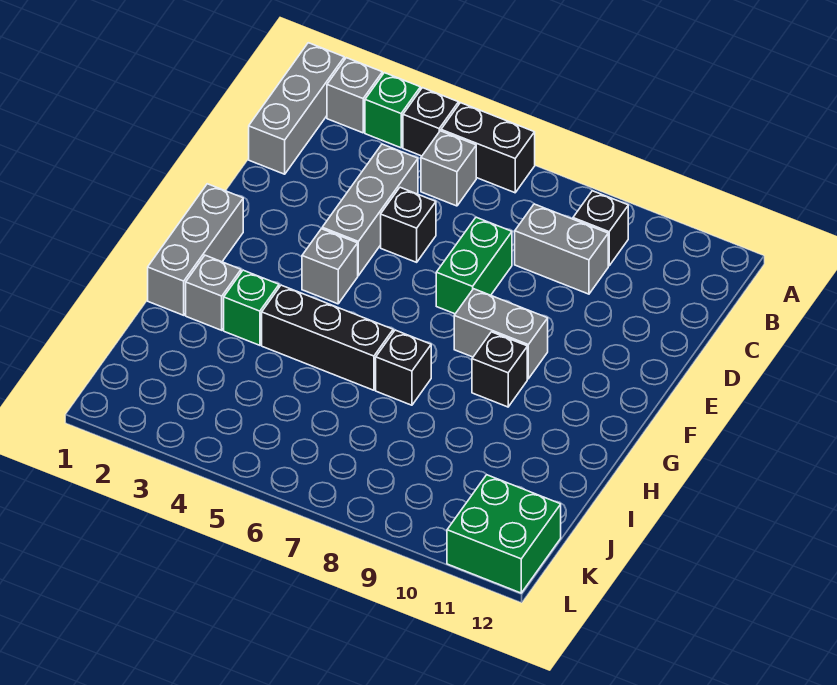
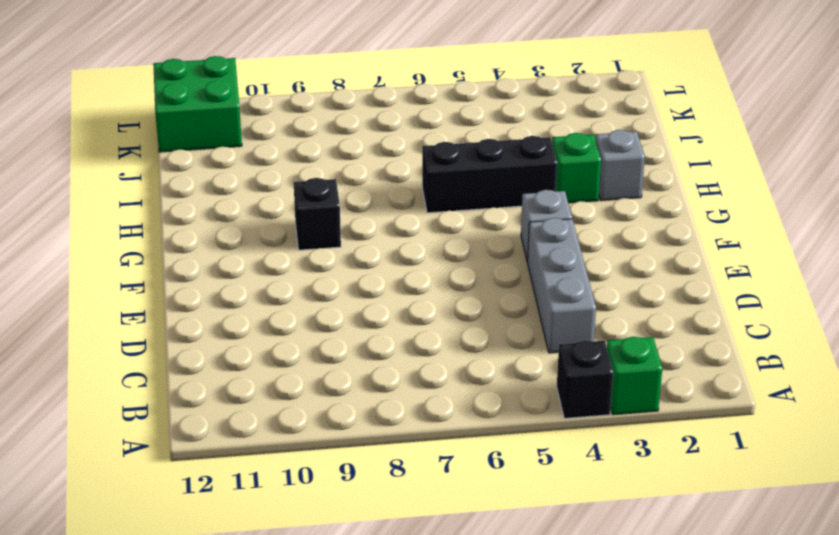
none -> grey 1x3 brick [249,43,344,174]
none -> grey 1x1 brick [327,58,382,133]
none -> black 1x2 brick [441,103,535,193]

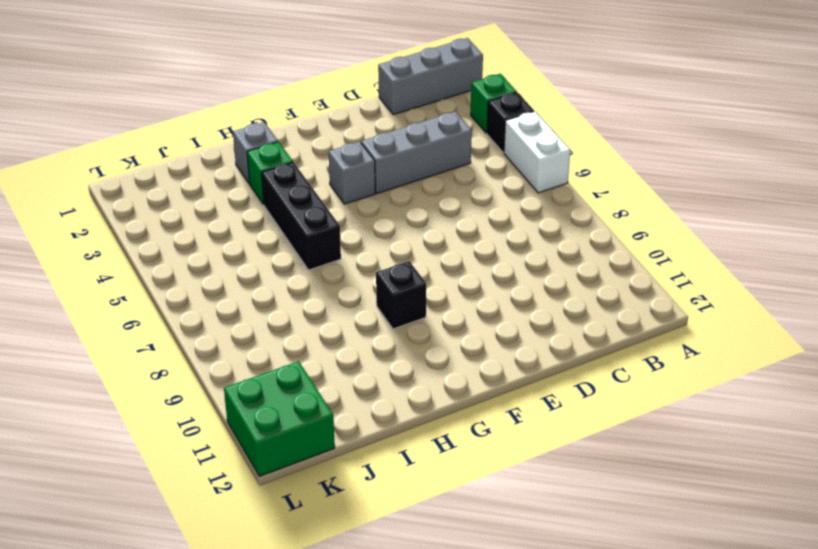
white 1x2 brick [504,111,570,193] -> black 1x2 brick [441,103,535,193]
none -> grey 1x1 brick [327,58,382,133]
none -> grey 1x1 brick [421,131,476,206]
none -> black 1x1 brick [573,191,628,266]

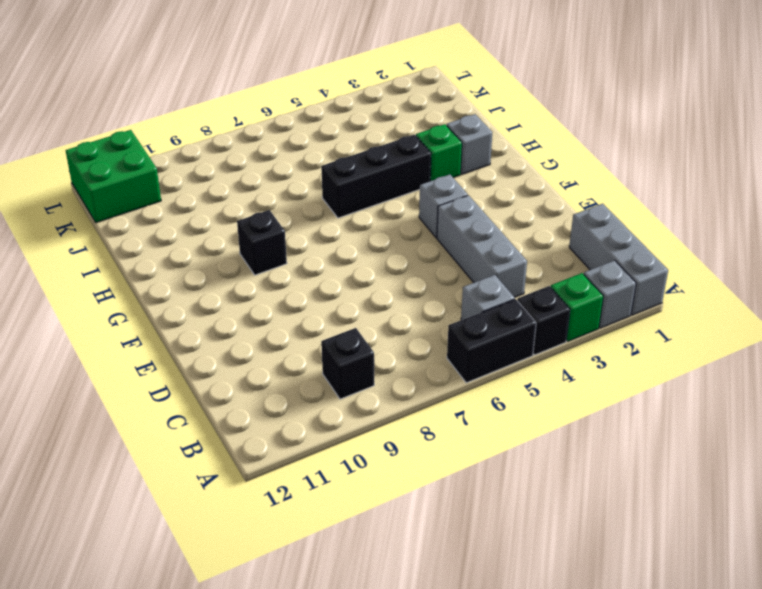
none -> grey 1x2 brick [515,204,608,294]
none -> black 1x1 brick [381,187,436,262]
none -> green 1x2 brick [436,217,512,314]

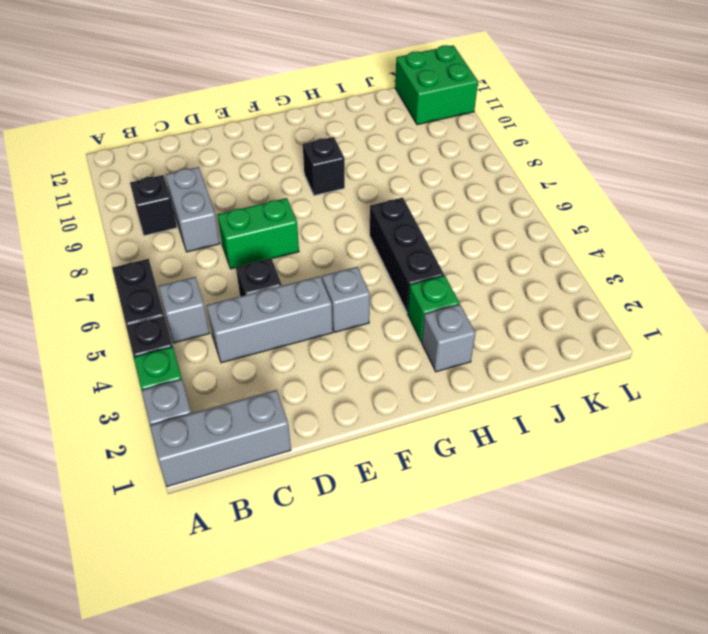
none -> grey 1x3 brick [148,184,243,315]
none -> grey 1x2 brick [454,289,548,379]
none -> black 1x1 brick [376,330,431,405]

